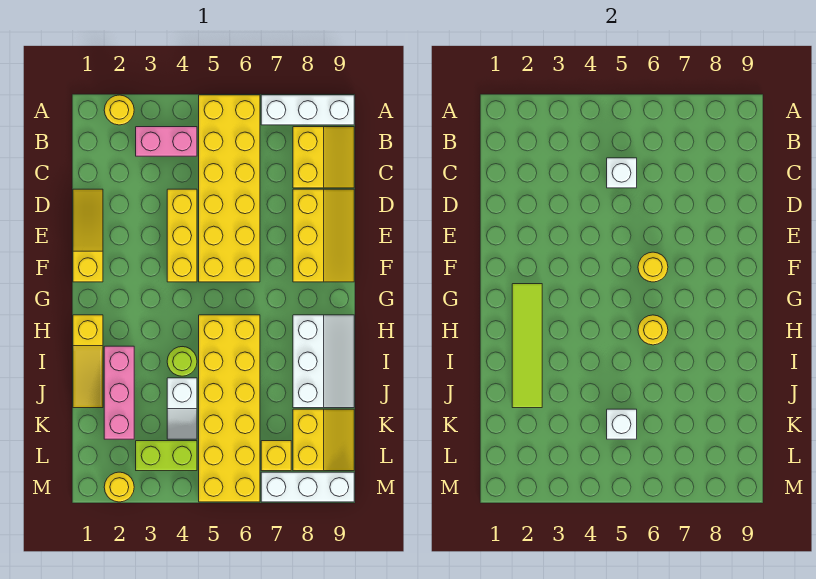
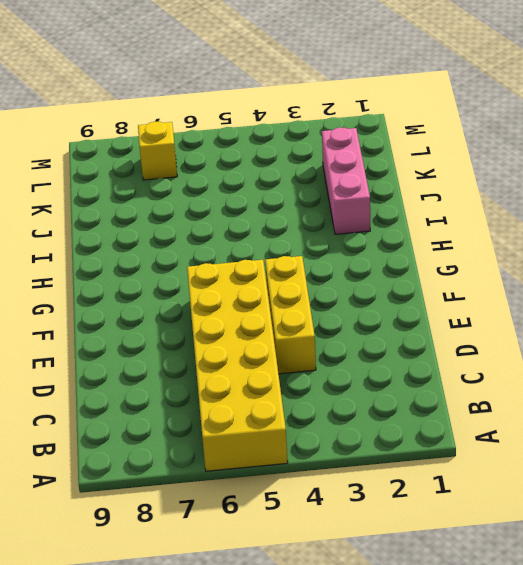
none -> yellow 1x1 round brick [104,95,134,125]
none -> white 1x3 brick [261,95,354,125]
none -> pink 1x2 brick [136,127,197,156]

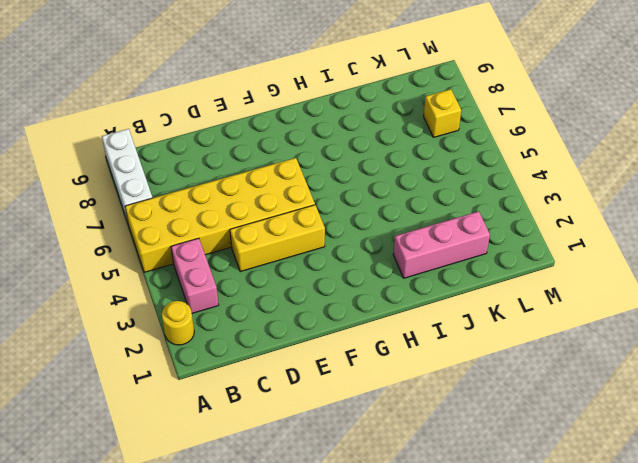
none -> yellow 2x2 slope [293,127,354,188]
none -> yellow 1x3 slope [73,189,103,282]
none -> yellow 2x3 slope [293,189,354,282]

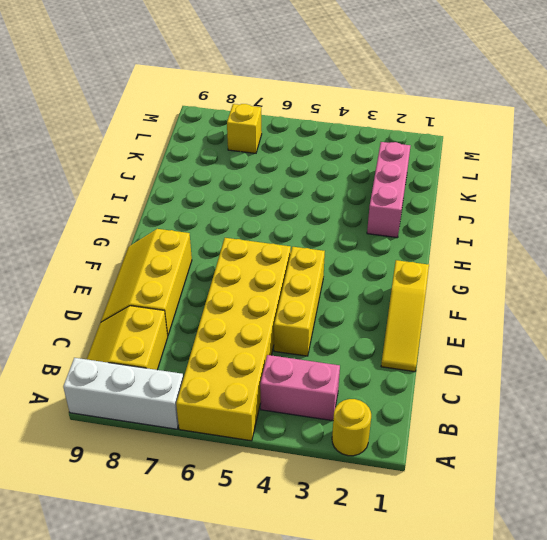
none -> yellow 1x3 slope [73,315,103,408]
none -> yellow 2x6 brick [199,315,260,502]
none -> white 2x3 slope [293,315,354,408]

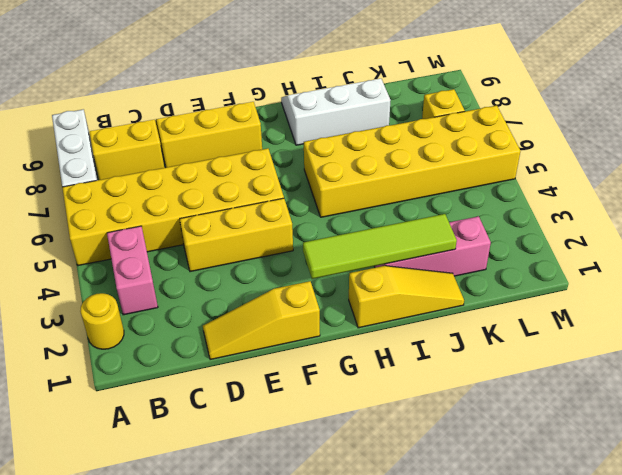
none -> lime 1x1 round brick [167,347,197,376]
none -> white 1x2 slope [167,378,197,439]
none -> yellow 2x2 slope [293,409,354,471]

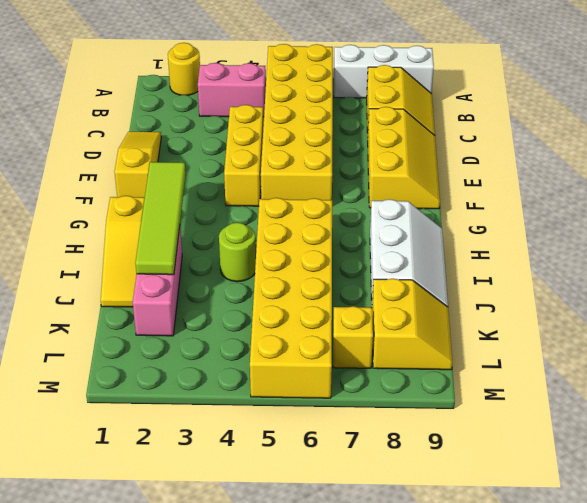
none -> white 1x2 slope [167,378,197,439]
none -> lime 1x2 brick [136,441,197,471]
none -> yellow 1x1 round brick [104,472,134,502]

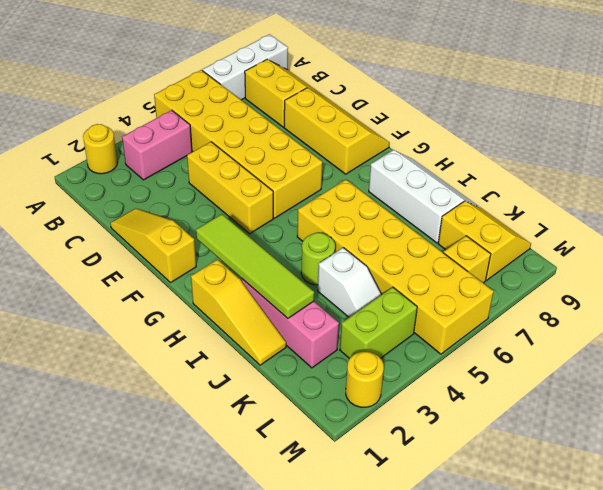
none -> white 1x3 brick [261,472,354,502]
none -> white 1x1 brick [607,158,637,188]
none -> yellow 1x1 round brick [638,252,668,282]

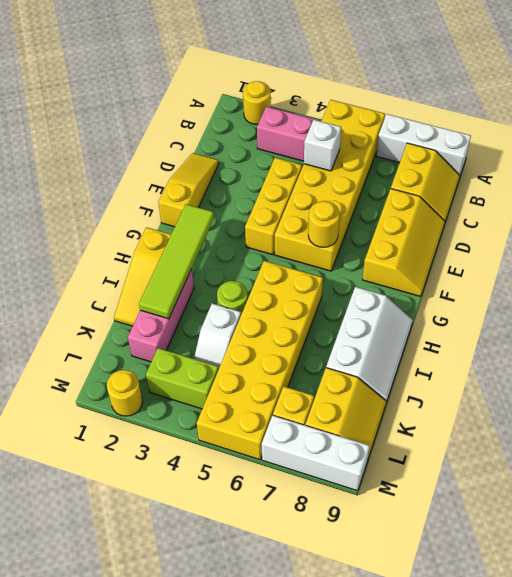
none -> yellow 1x1 round brick [638,315,668,345]
none -> white 1x1 brick [607,409,637,439]

